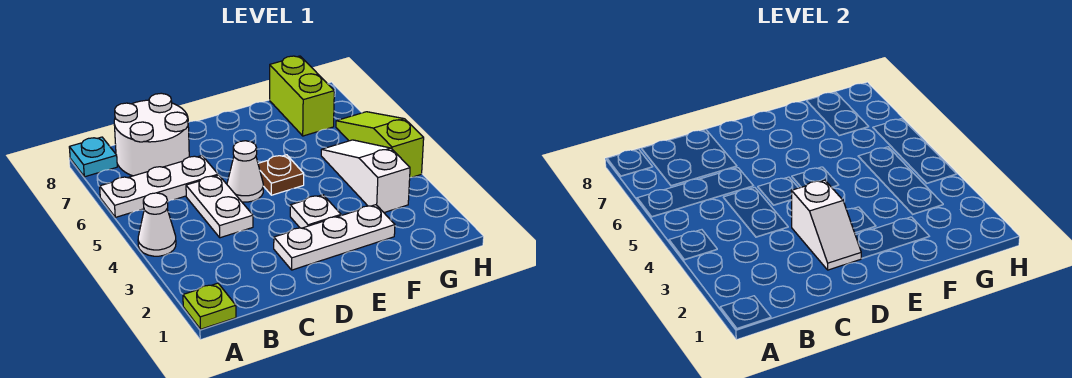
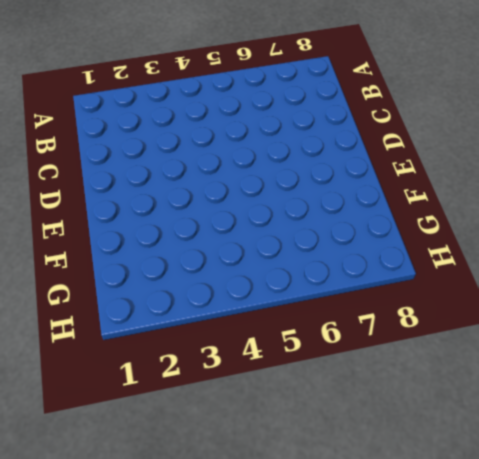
none -> lime 1x1 plate [183,283,236,329]
none -> white 1x1 cone [138,193,176,256]
none -> white 1x3 plate [100,156,218,217]

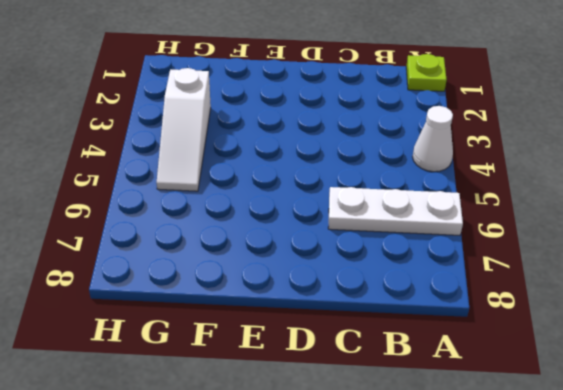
none -> cyan 1x1 plate [69,137,117,177]
none -> white 2x2 round brick [114,93,189,176]
none -> white 1x2 plate [186,175,253,238]

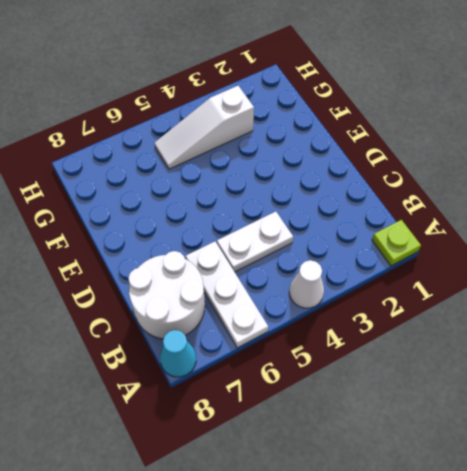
cyan 1x1 cone [160,330,196,377] -> cyan 1x1 plate [69,137,117,177]
none -> white 1x3 plate [274,205,395,270]
none -> white 1x1 cone [227,141,263,202]
none -> white 1x1 plate [290,195,341,228]

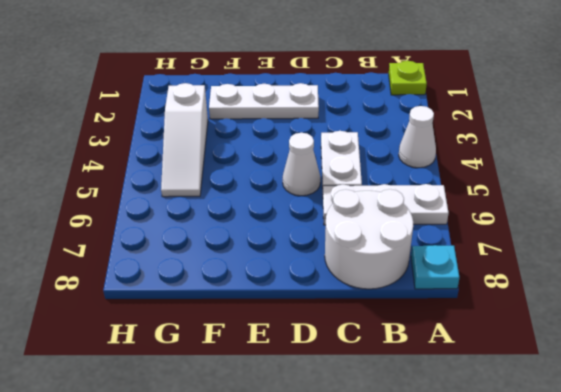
none -> white 1x1 plate [290,195,341,228]
none -> brown 1x1 plate [258,155,304,195]
none -> lime 1x2 brick [270,56,334,136]

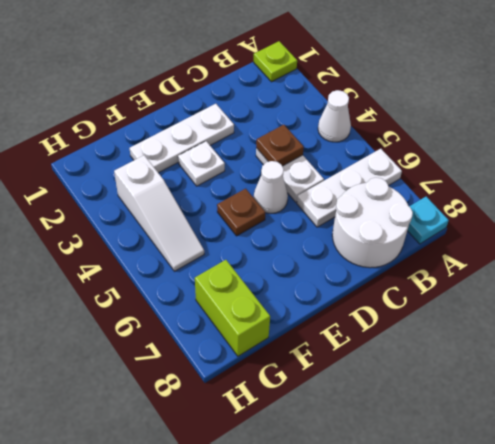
brown 1x1 plate [256,125,304,166] -> none
none -> lime 1x3 slope [336,112,424,178]
none -> white 1x2 slope [791,180,862,270]

